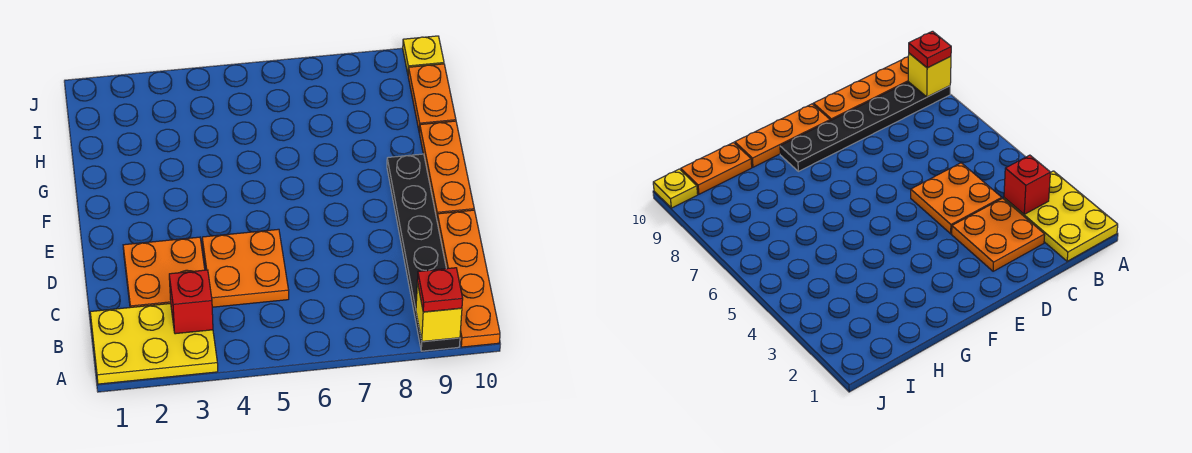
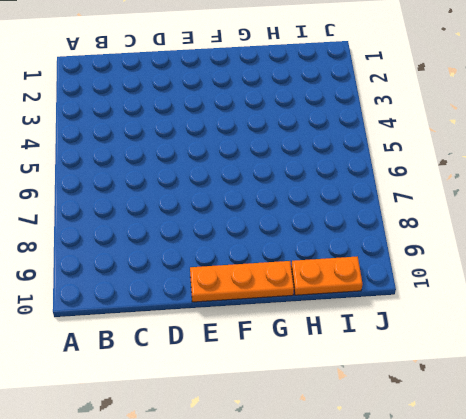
none -> yellow 2x3 plate [90,303,218,384]
none -> black 1x6 plate [387,154,460,351]

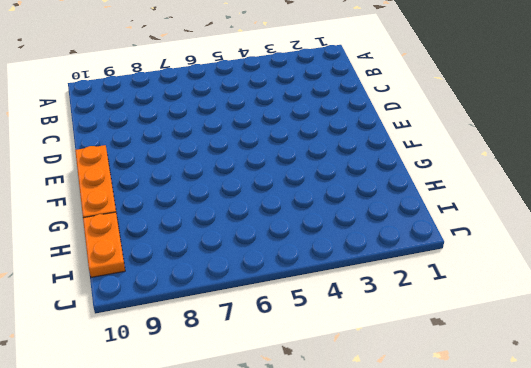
none -> yellow 2x3 plate [90,303,218,384]
none -> black 1x6 plate [387,154,460,351]

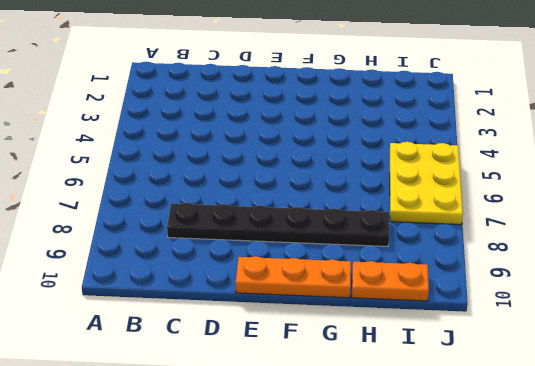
black 1x6 plate [167,203,389,246] -> black 1x6 plate moved to [387,154,460,351]
yellow 2x3 plate [390,142,463,224] -> yellow 2x3 plate moved to [90,303,218,384]
none -> orange 1x4 plate [437,210,500,347]
none -> orange 2x2 plate [123,237,205,307]

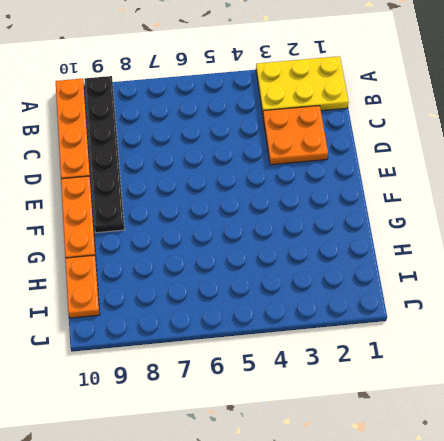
none -> orange 2x2 plate [202,229,289,307]
none -> yellow 1x1 plate [403,36,444,73]

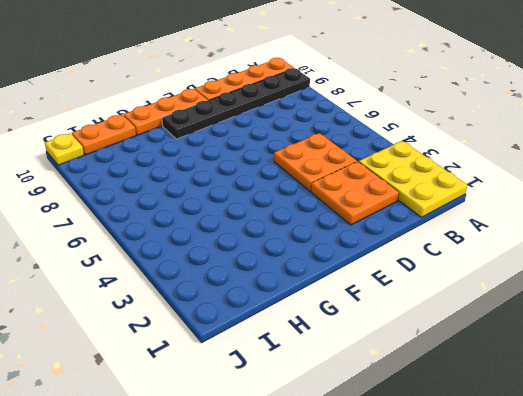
none -> yellow 1x1 brick [416,282,462,342]
none -> red 1x1 brick [169,270,213,334]

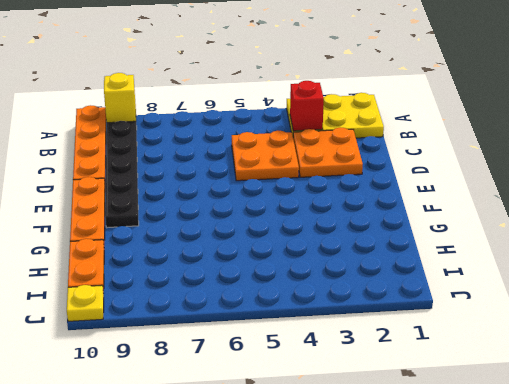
none -> red 1x1 plate [417,268,463,312]

